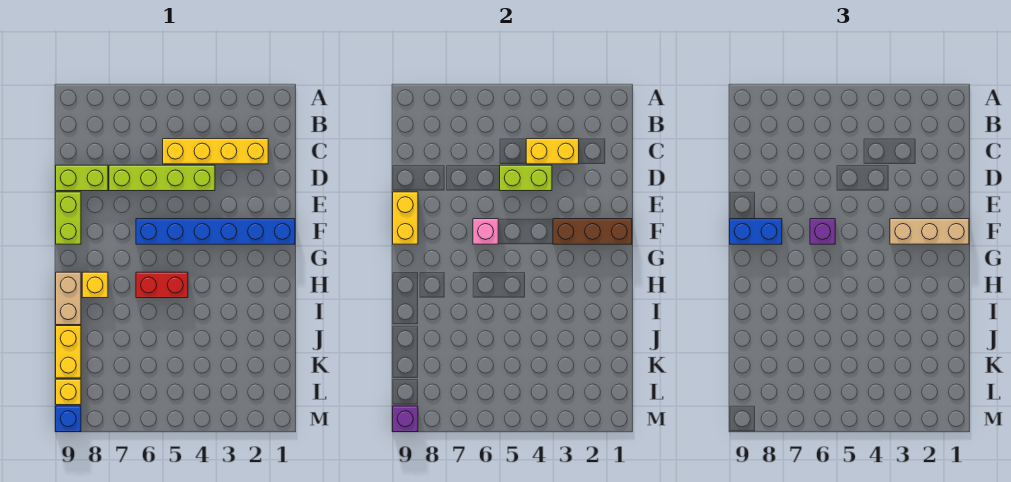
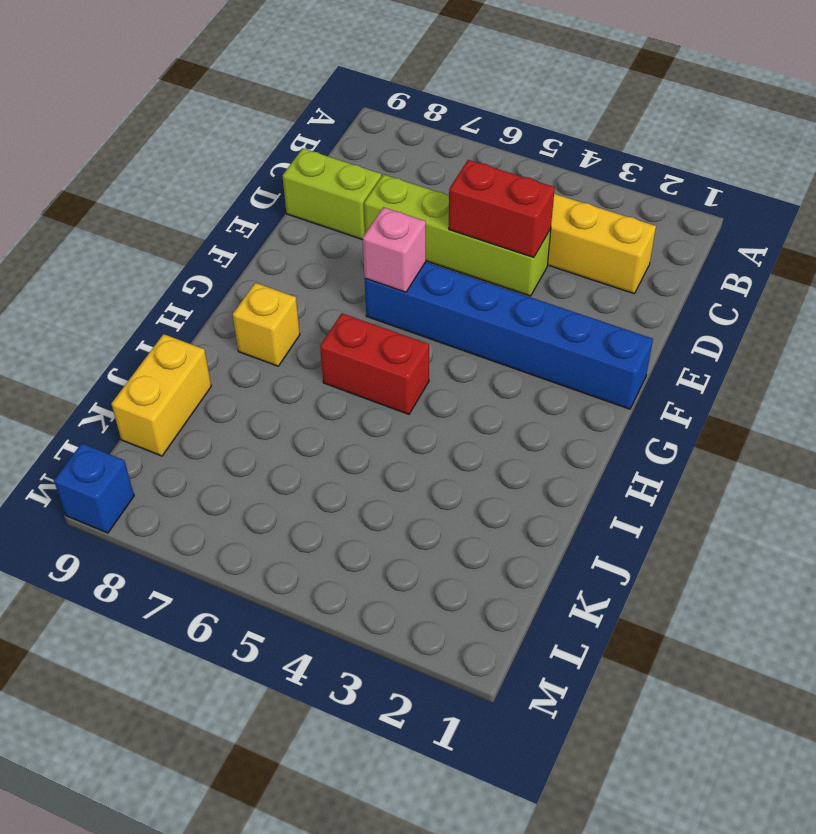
red 1x2 brick [449,160,555,257] -> lime 1x2 brick [500,165,552,191]
none -> lime 1x2 brick [56,192,81,244]
none -> tan 1x2 brick [56,272,81,325]
none -> yellow 1x1 brick [56,379,81,405]

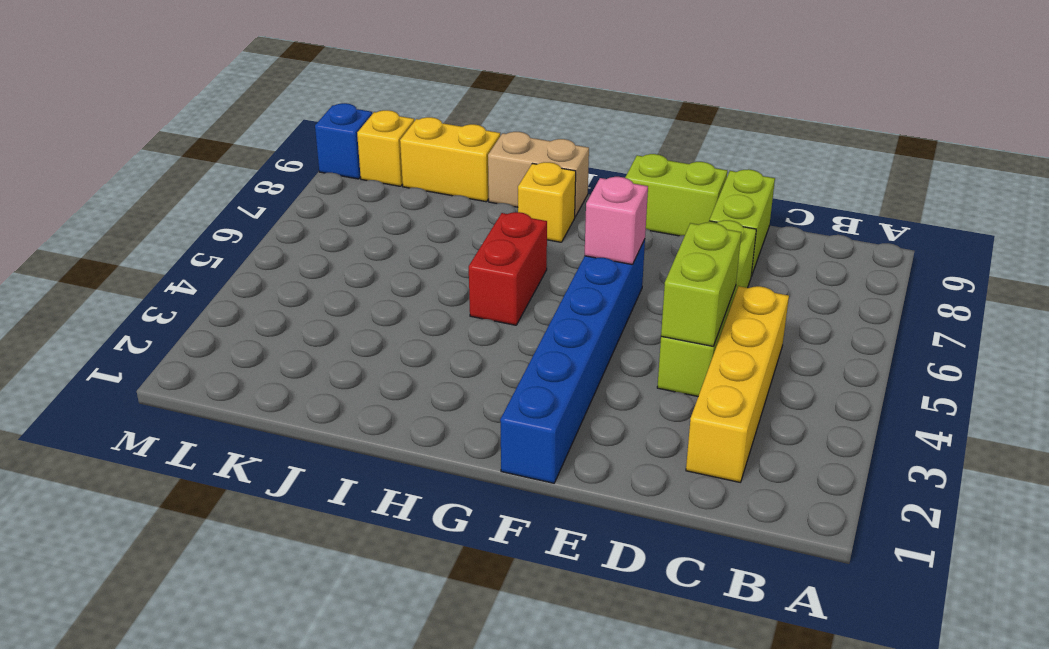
none -> yellow 1x2 brick [526,139,579,164]
none -> yellow 1x2 brick [393,192,418,244]
none -> brown 1x3 brick [553,219,632,244]

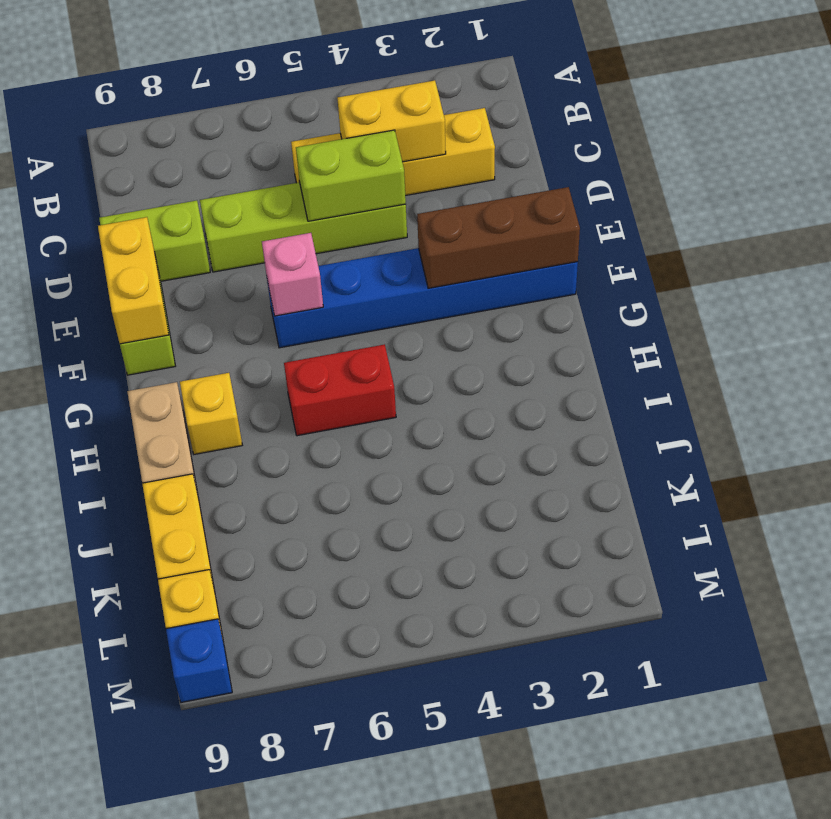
none -> purple 1x1 brick [393,406,418,432]
none -> tan 1x3 brick [890,219,969,244]
none -> purple 1x1 brick [810,219,835,244]

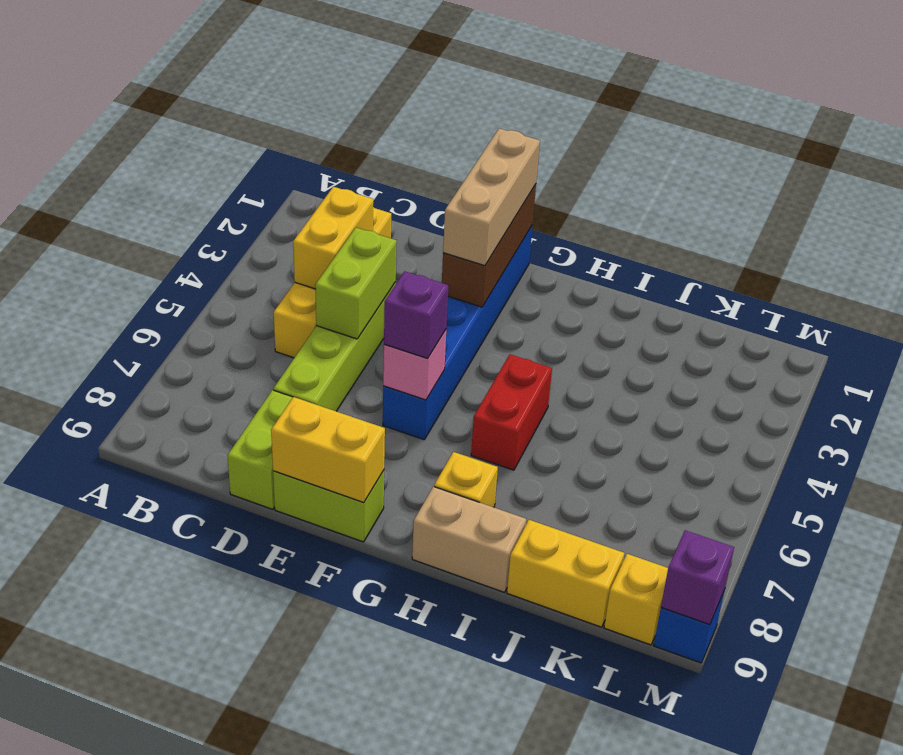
none -> blue 1x2 brick [730,219,782,244]

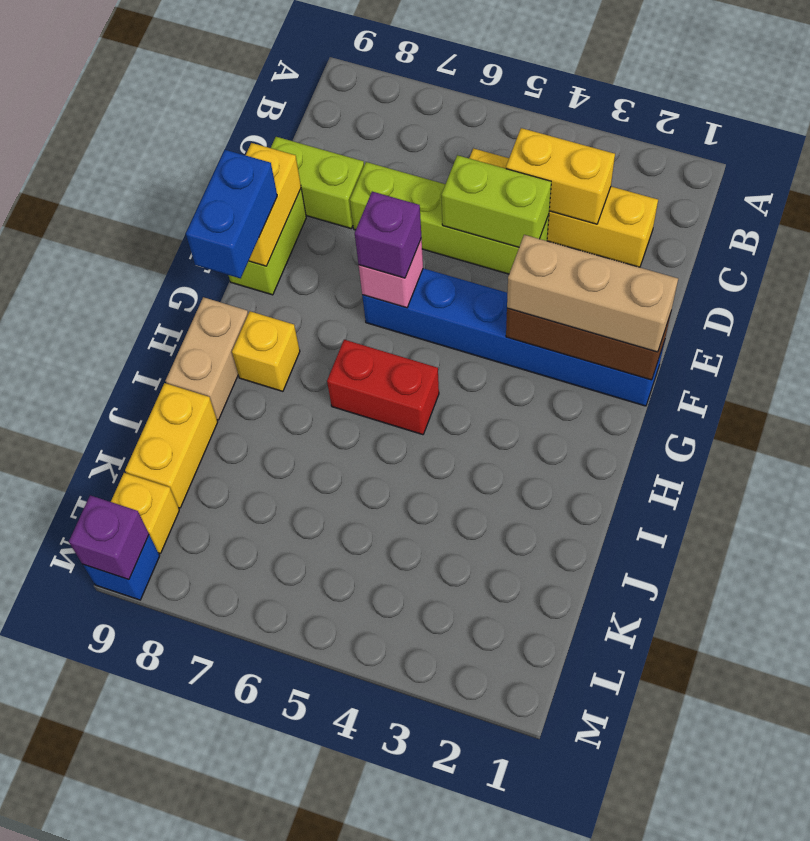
blue 1x2 brick [186,150,277,278] -> blue 1x2 brick turned to [730,219,782,244]

